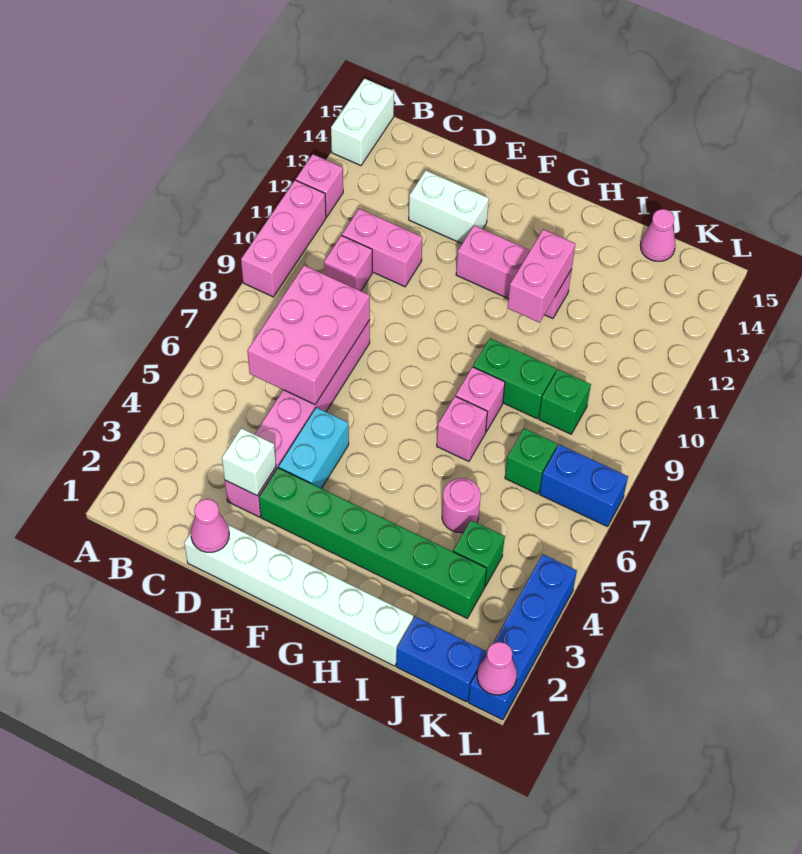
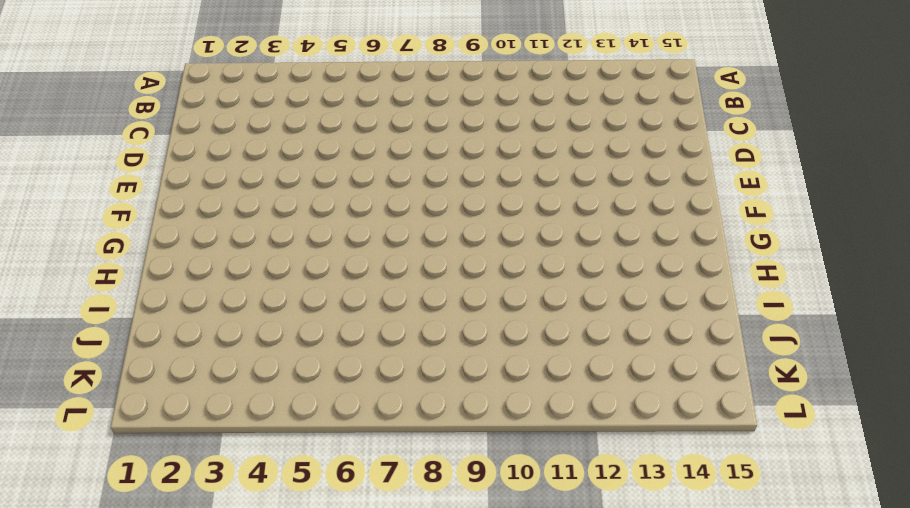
none -> pink 1x3 brick [241,180,326,297]
none -> pink 1x1 brick [296,154,343,217]
none -> white 1x2 brick [331,79,394,166]

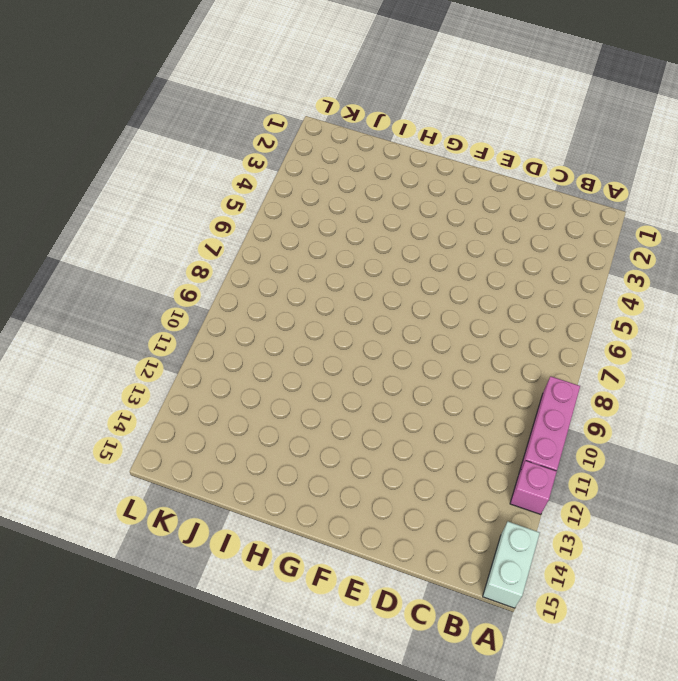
none -> pink 1x1 brick [324,235,372,291]
none -> pink 1x2 brick [342,209,422,287]
none -> white 1x6 brick [184,524,413,666]

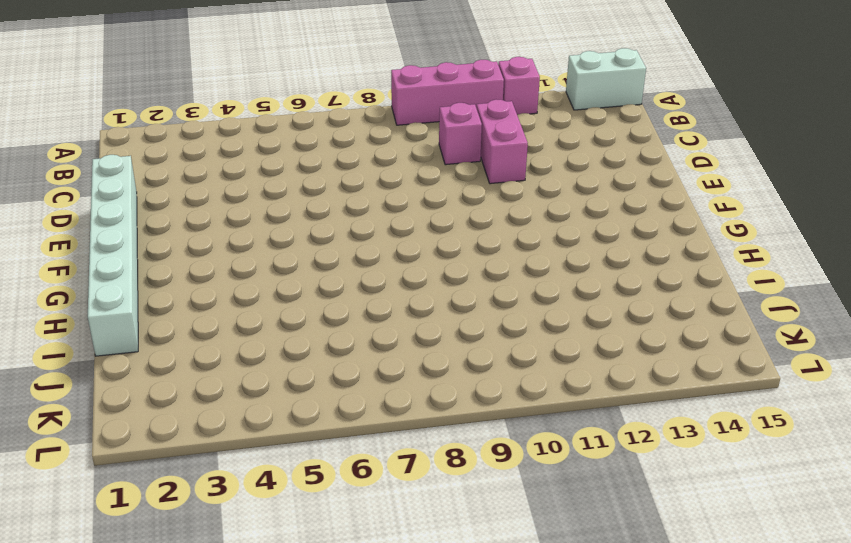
none -> pink 1x6 brick [225,320,370,517]
none -> white 1x2 brick [409,171,489,244]
none -> green 1x6 brick [259,468,487,618]

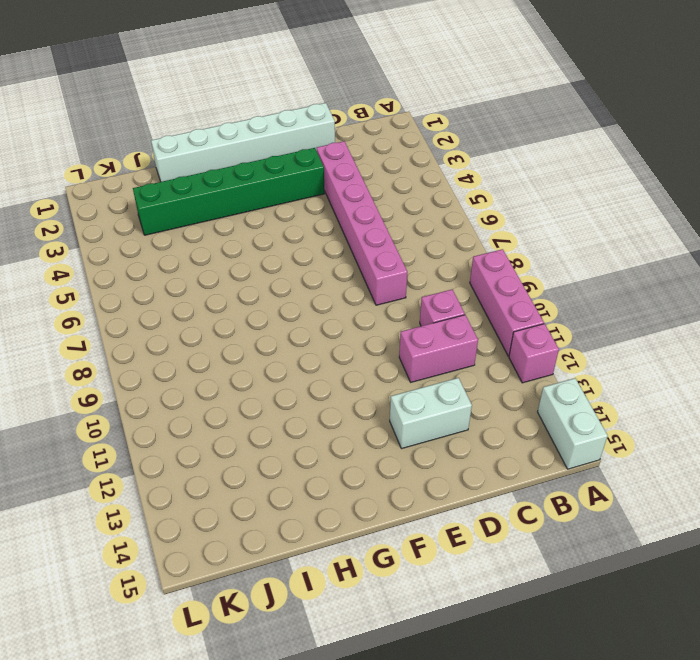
none -> cyan 1x2 brick [279,407,349,488]
none -> pink 1x3 brick [456,226,572,319]
none -> pink 1x1 brick [437,396,488,461]

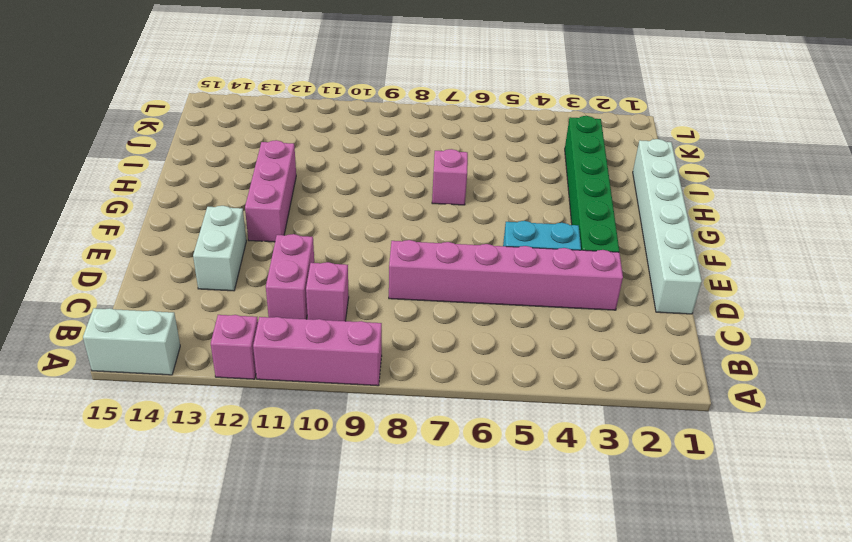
none -> pink 1x1 brick [456,367,505,432]
none -> green 1x2 brick [473,338,556,418]
none -> pink 1x1 round brick [442,478,481,533]

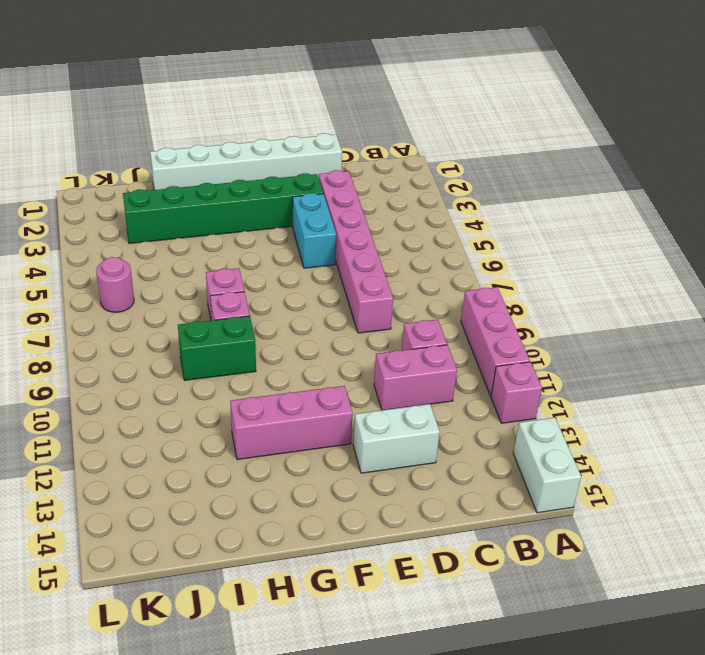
pink 1x1 round brick [96,257,134,312] -> pink 1x1 round brick moved to [442,478,481,533]
none -> blue 1x2 brick [396,617,486,702]
none -> green 1x1 brick [453,520,505,586]
none -> green 1x1 brick [505,428,557,494]

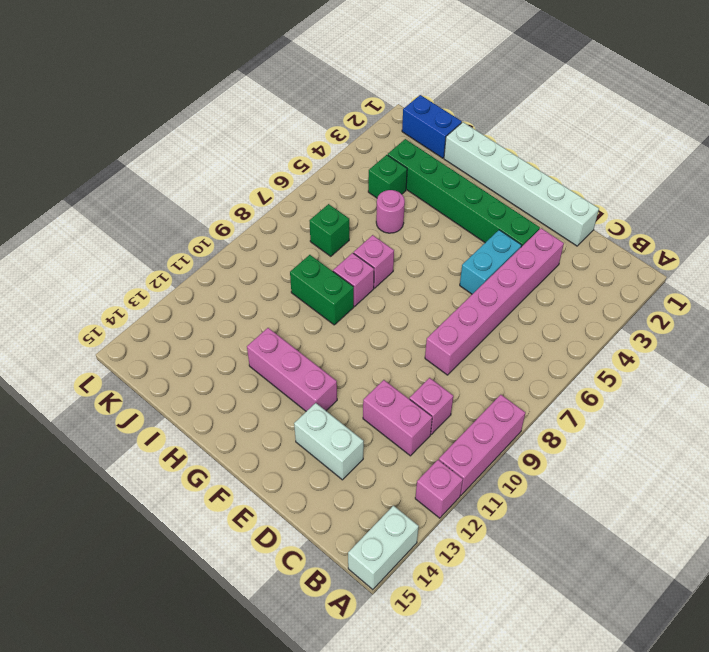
none -> green 1x1 brick [539,369,591,434]
none -> pink 1x1 cone [640,209,676,261]
none -> blue 1x2 brick [540,444,628,527]

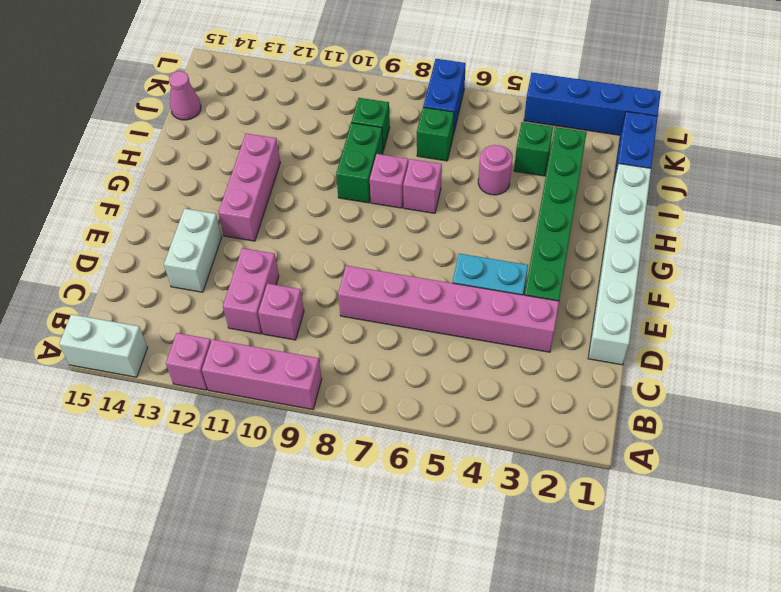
none -> pink 2x3 brick [247,265,370,404]
none -> pink 1x1 cone [191,499,229,552]
none -> white 1x1 brick [222,428,276,495]

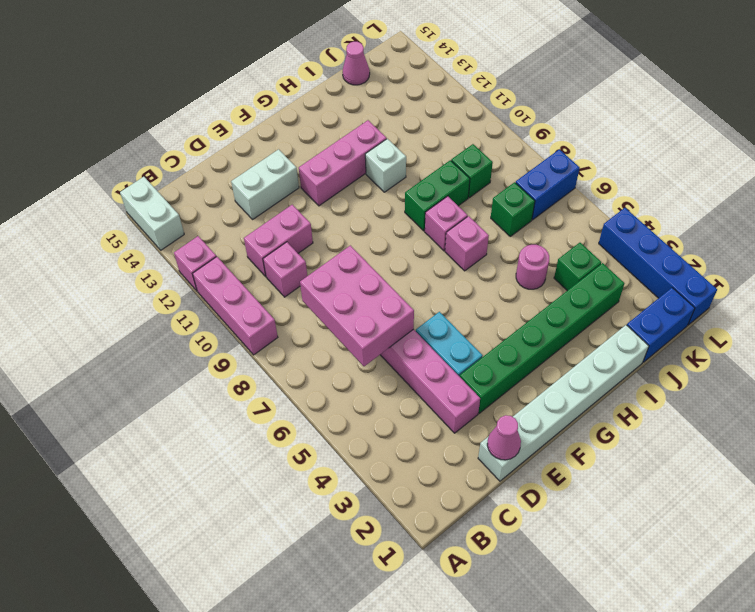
white 1x1 brick [365,139,406,192] -> white 1x1 brick moved to [222,428,276,495]
none -> pink 1x2 brick [508,229,575,323]
none -> pink 1x1 cone [477,642,517,695]

